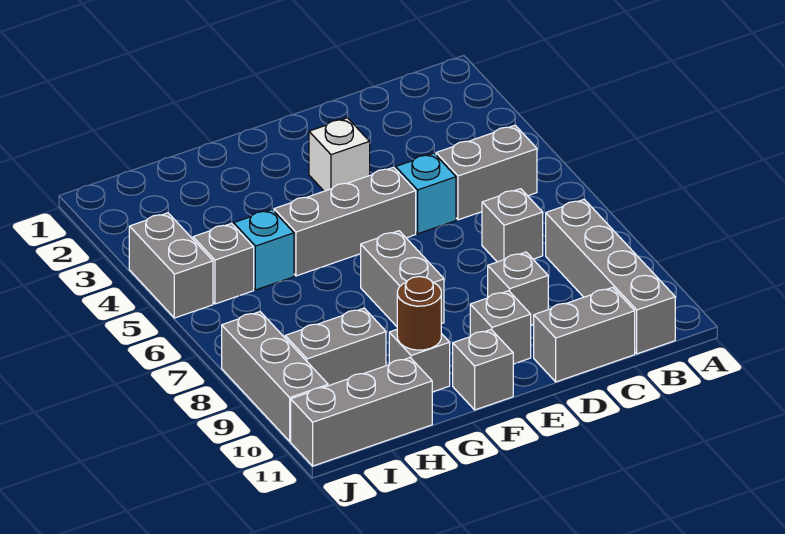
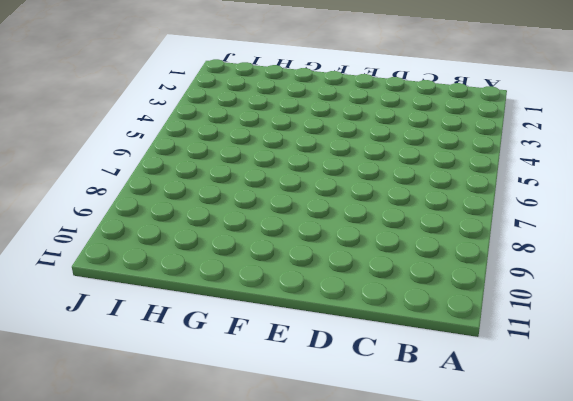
none -> grey 1x2 brick [436,125,537,220]
none -> grey 1x4 brick [546,199,675,354]
none -> grey 1x1 brick [482,189,543,262]

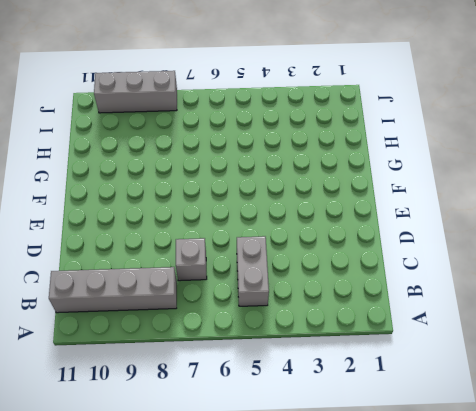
none -> grey 1x2 brick [533,287,635,382]
none -> cyan 1x1 brick [396,153,456,234]
none -> grey 1x1 brick [488,252,548,325]

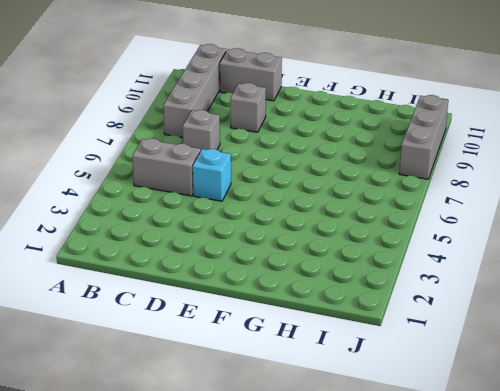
none -> white 1x1 brick [309,118,370,191]
none -> grey 1x3 brick [274,167,416,276]
none -> grey 1x1 brick [470,291,531,364]

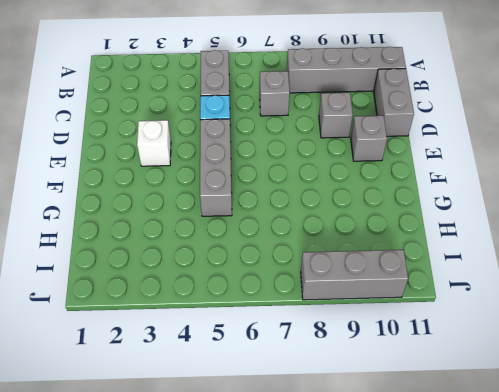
none -> grey 1x2 brick [361,231,444,326]
none -> grey 1x1 brick [453,330,513,410]
none -> grey 1x1 brick [389,330,450,392]

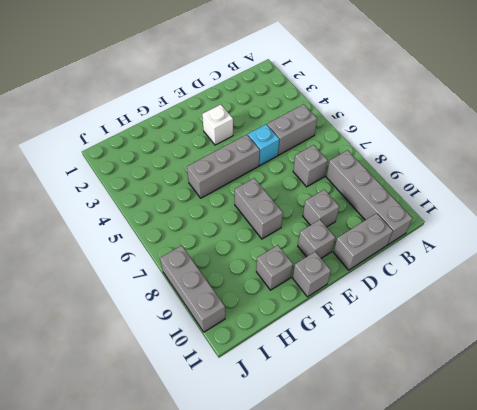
none -> cyan 1x1 brick [234,210,294,290]
none -> grey 1x2 brick [285,308,386,386]
none -> grey 1x3 brick [291,358,432,466]

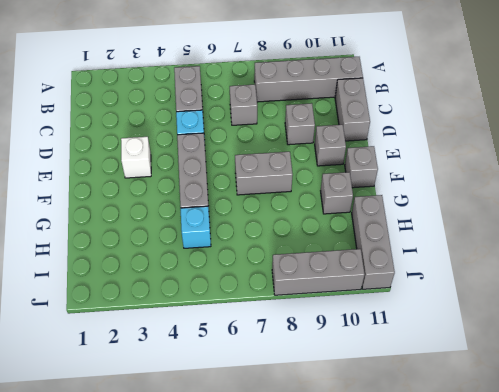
none -> grey 1x2 brick [285,308,386,386]
none -> grey 1x1 brick [193,223,254,304]
none -> grey 1x2 brick [129,213,213,318]

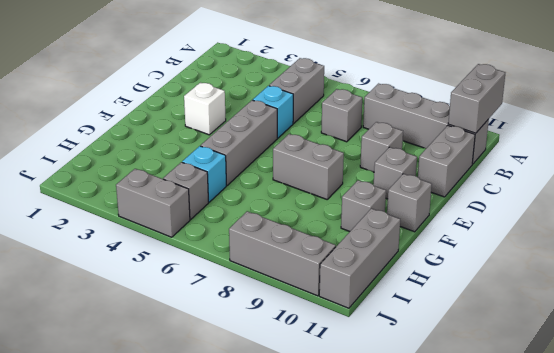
grey 1x2 brick [448,64,505,133] -> grey 1x2 brick moved to [285,308,386,386]
none -> brown 1x1 round brick [397,277,441,350]

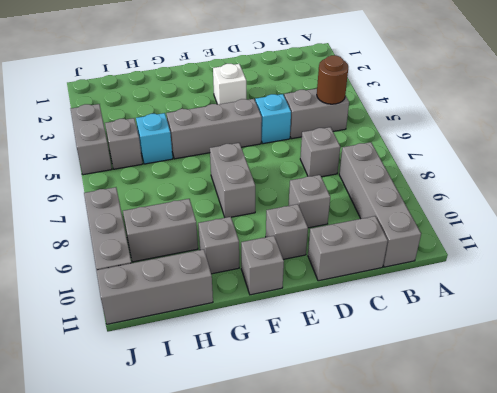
brown 1x1 round brick [317,55,348,104] -> brown 1x1 round brick moved to [397,277,441,350]

